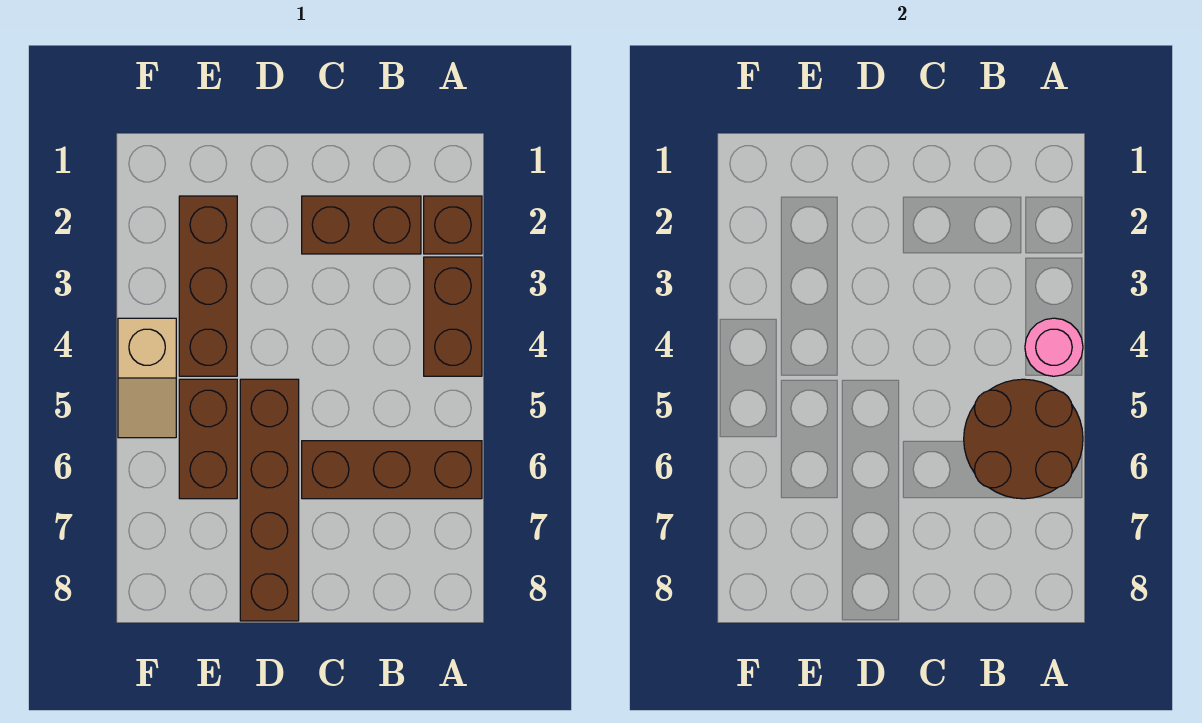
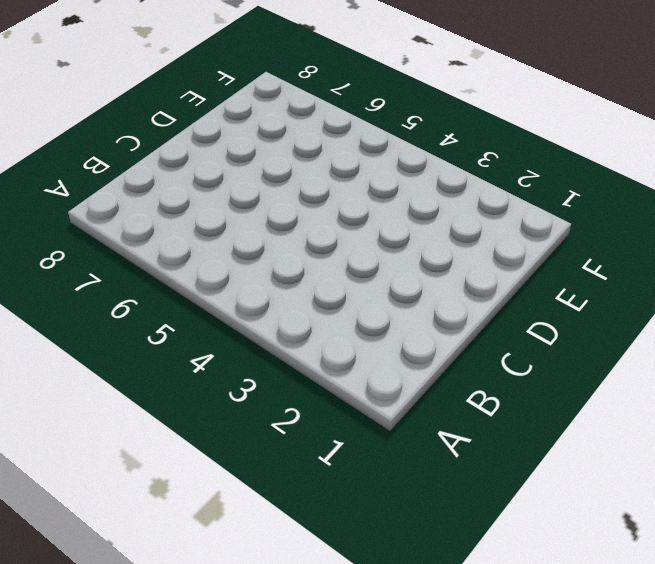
none -> brown 1x1 brick [424,196,482,254]
none -> brown 1x2 brick [424,257,482,376]

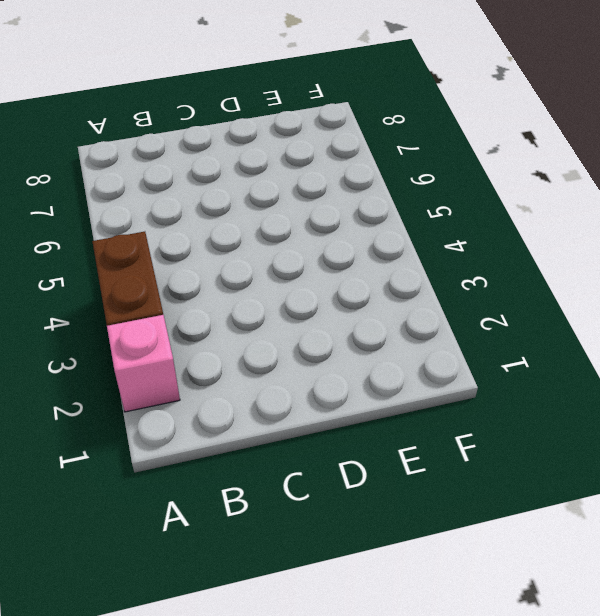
pink 1x1 brick [107,315,180,412] -> brown 1x1 brick [424,196,482,254]
none -> brown 1x3 brick [302,441,482,499]
none -> brown 1x2 brick [302,196,421,254]

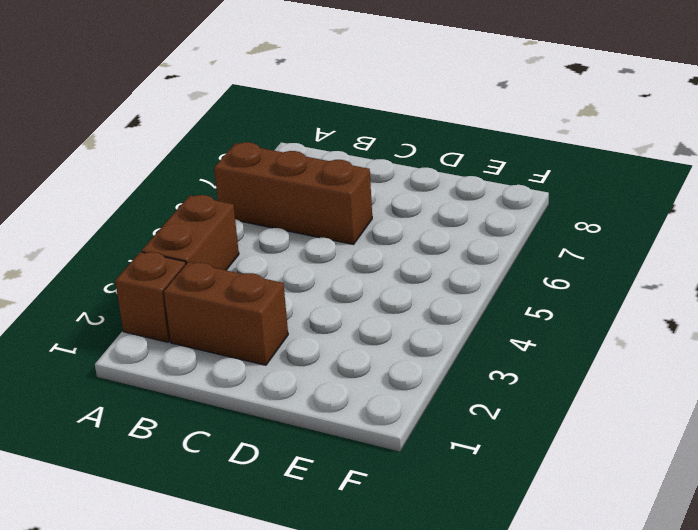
none -> brown 1x4 brick [240,379,299,621]
none -> brown 1x3 brick [179,196,237,376]

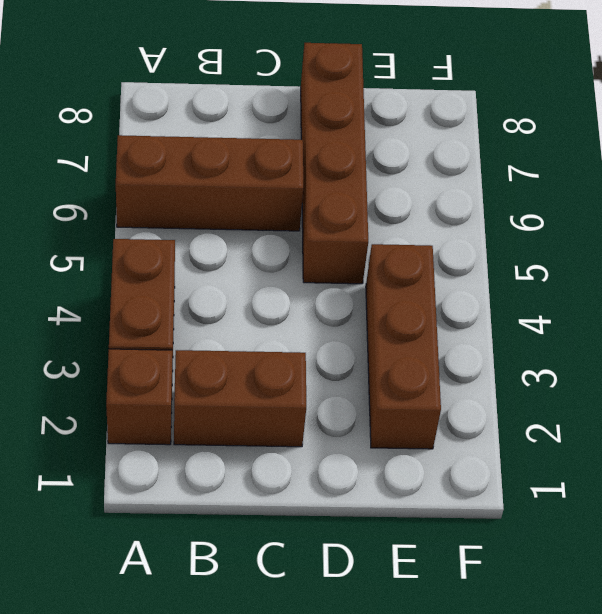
none -> brown 1x2 brick [179,379,237,499]
none -> tan 1x2 slope [118,318,176,438]

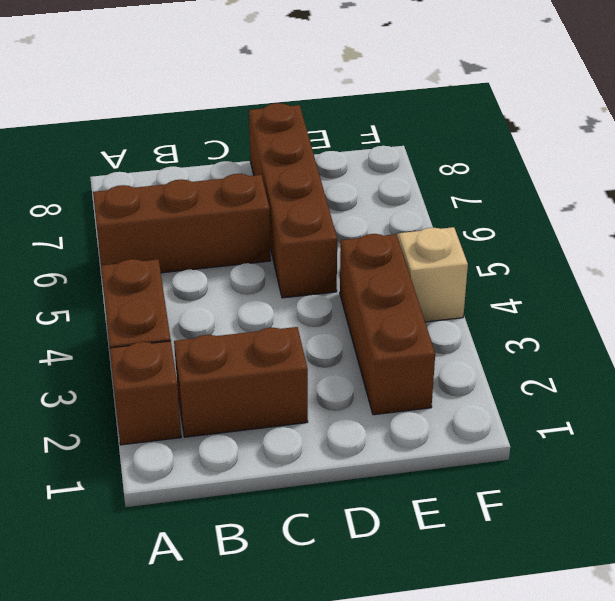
none -> brown 1x2 brick [179,379,237,499]
none -> pink 1x1 round brick [1025,318,1083,376]

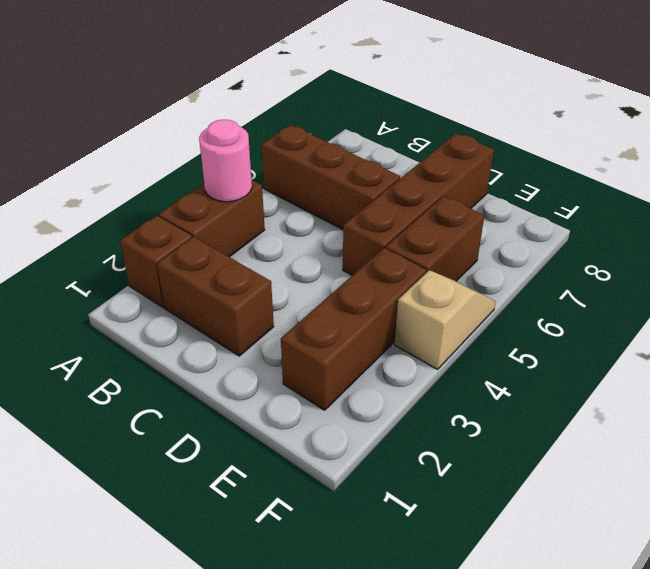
none -> brown 2x2 round brick [964,379,1083,499]

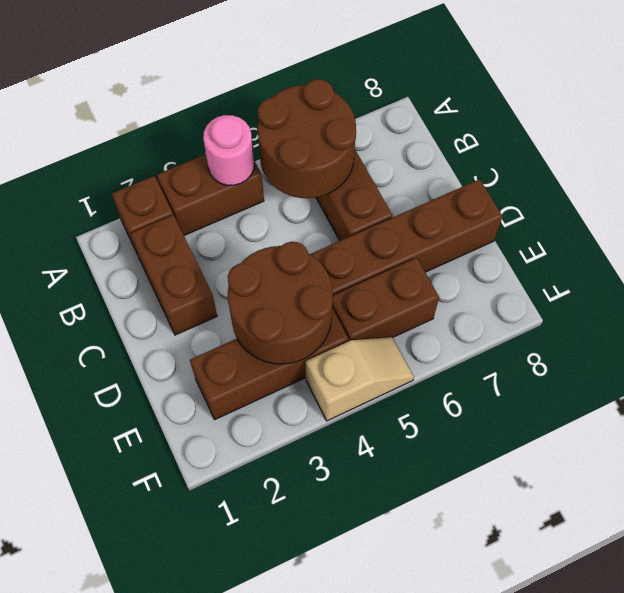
brown 2x2 round brick [228,242,333,364] -> none

